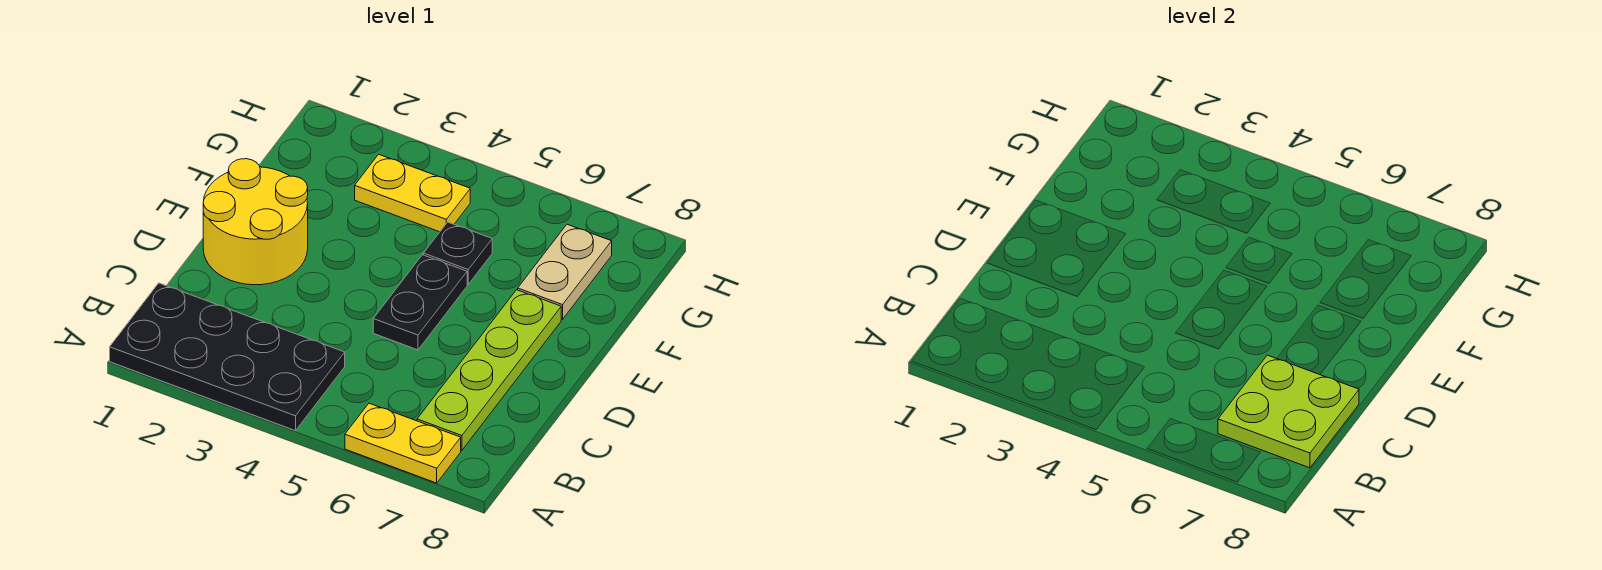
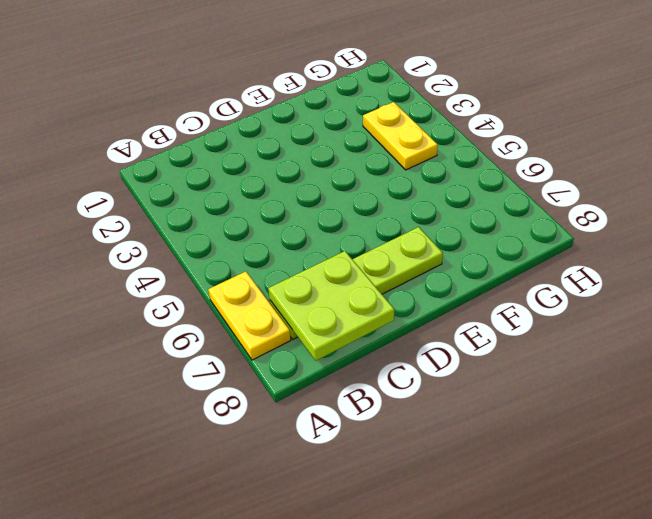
none -> black 2x4 plate [110,283,345,431]
none -> yellow 2x2 round brick [203,159,308,285]

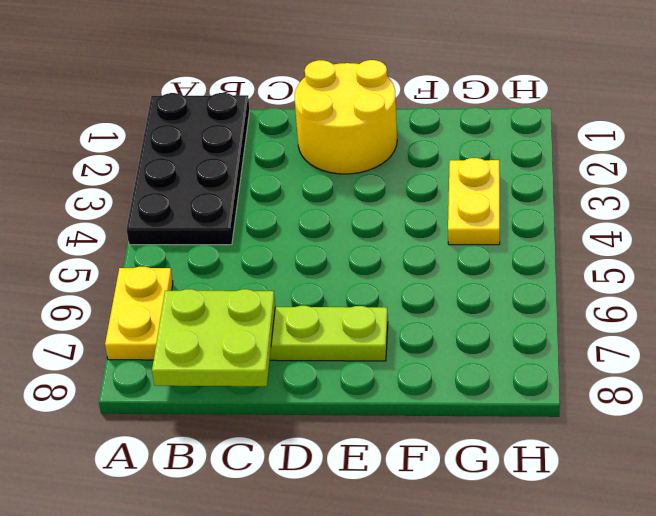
none -> black 1x2 plate [373,255,467,350]
none -> black 1x1 plate [424,222,492,284]

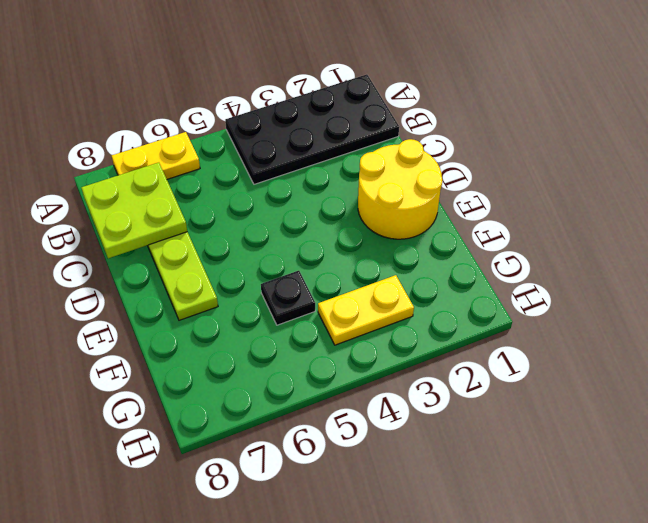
none -> black 1x2 plate [373,255,467,350]
none -> tan 1x2 plate [518,224,612,319]

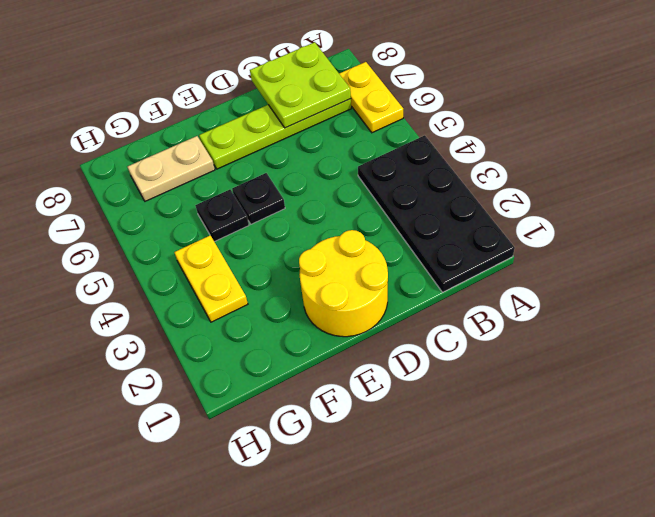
black 1x1 plate [232,173,285,224] -> black 1x2 plate [373,255,467,350]

